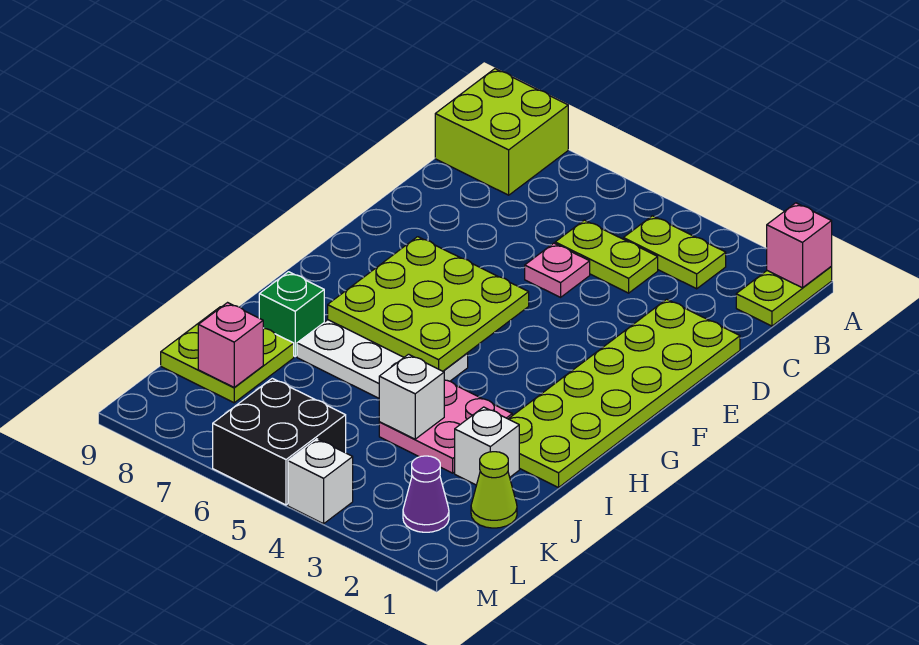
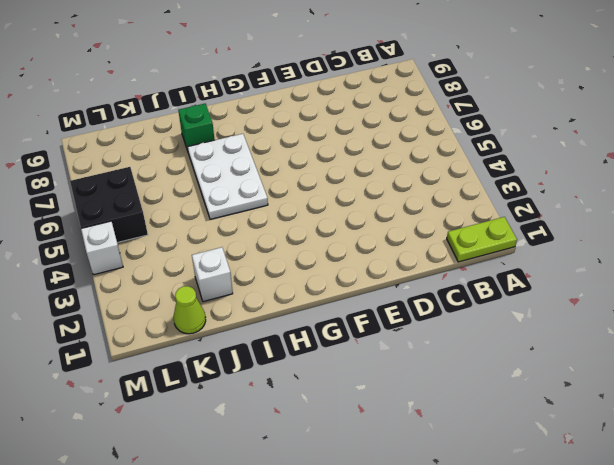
none -> lime 2x2 brick [435,69,568,195]
none -> lime 1x2 plate [623,216,726,289]
none -> lime 1x2 plate [555,220,658,293]

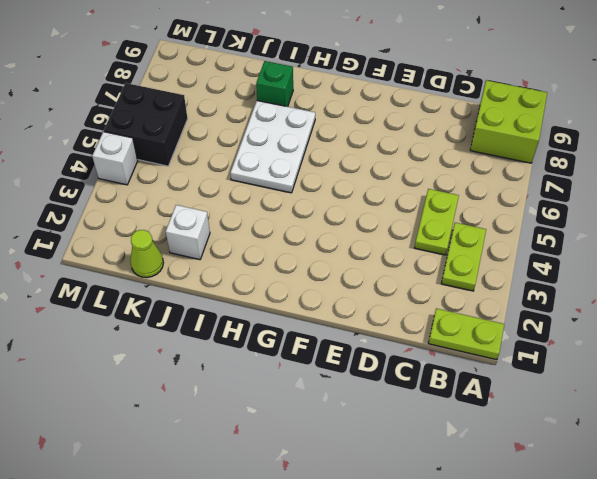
none -> lime 2x6 plate [509,299,740,488]
none -> pink 1x1 plate [525,243,590,297]
none -> pink 2x2 plate [379,380,512,473]

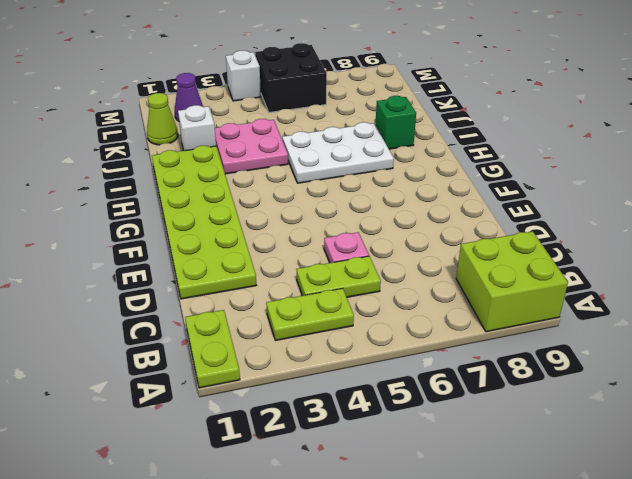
none -> lime 2x2 plate [161,307,294,403]
none -> pink 1x1 brick [767,203,832,288]
none -> lime 3x3 plate [328,237,529,371]

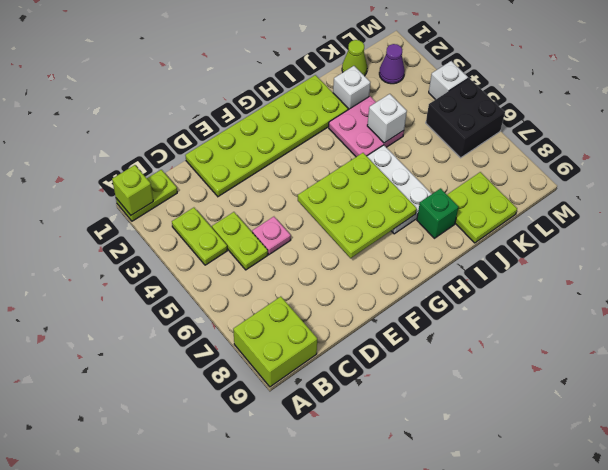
lime 1x1 brick [112,165,153,215] -> pink 1x1 brick [767,203,832,288]
none -> pink 1x1 brick [198,303,263,387]

